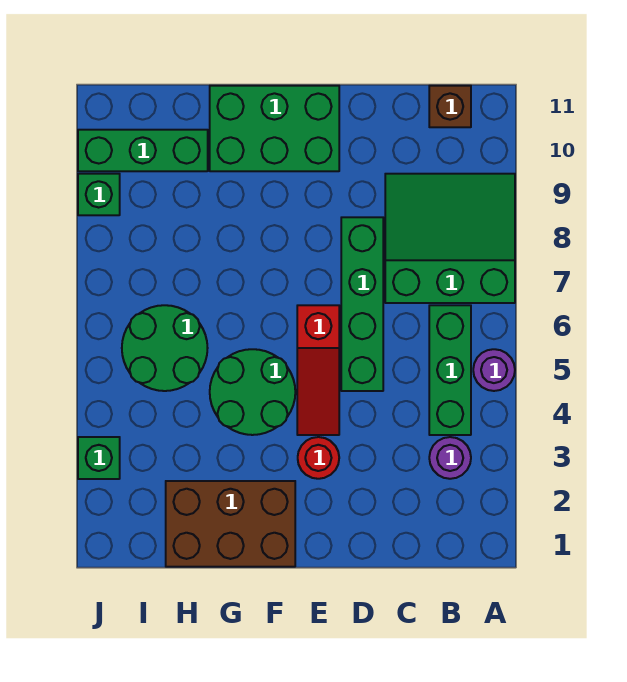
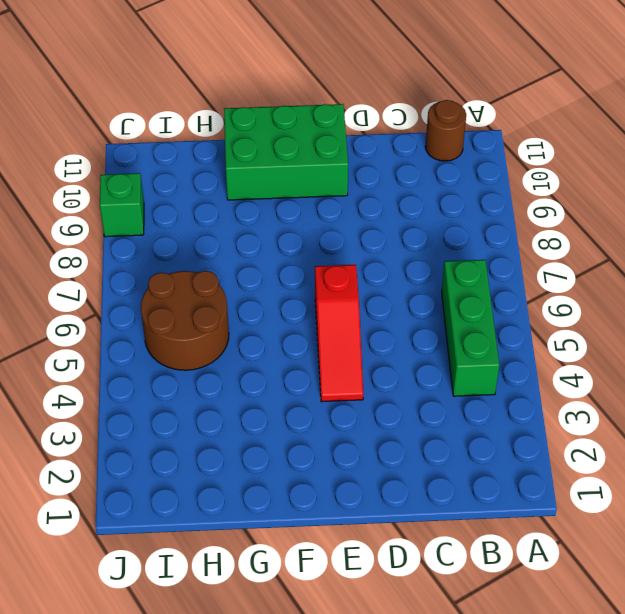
brown 1x1 round brick [425,100,466,161] -> brown 1x1 brick [429,86,471,127]
brown 2x2 round brick [141,271,229,370] -> green 2x2 round brick [122,305,208,391]
none -> purple 1x1 round brick [473,349,515,391]
none -> green 3x3 slope [385,174,515,303]
none -> purple 1x1 round brick [429,437,471,479]

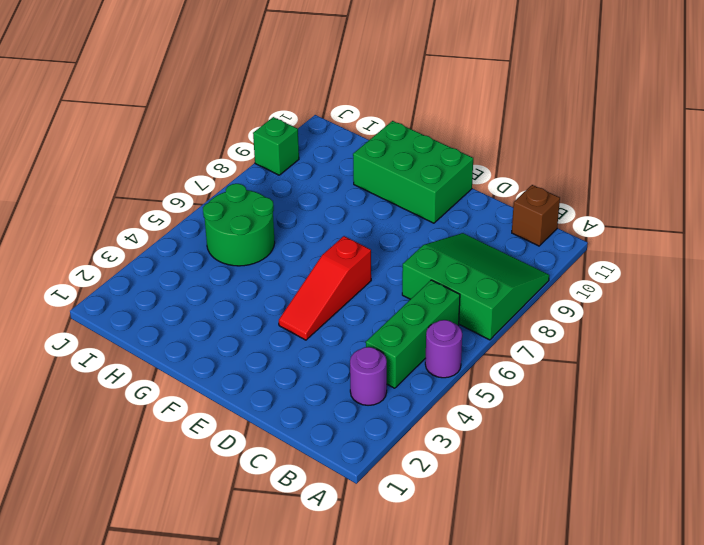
none -> green 1x4 brick [341,217,383,391]
none -> red 1x1 round brick [298,437,339,479]
none -> brown 2x3 brick [166,481,295,567]

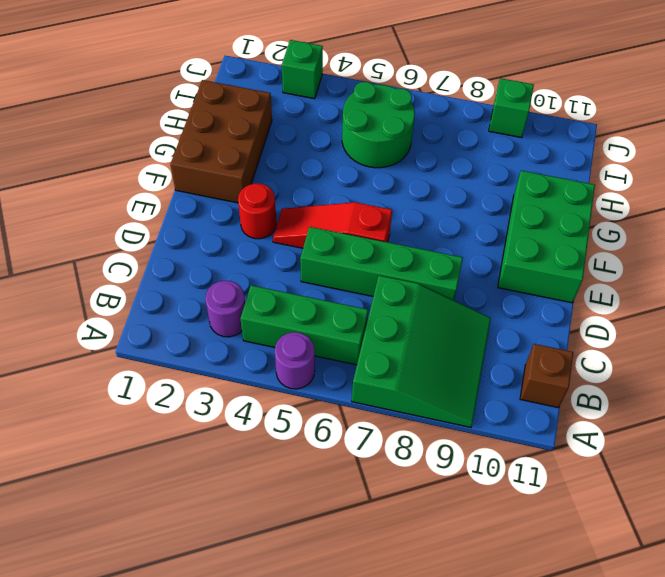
none -> green 2x2 round brick [210,349,295,435]
none -> green 1x3 brick [78,130,208,171]

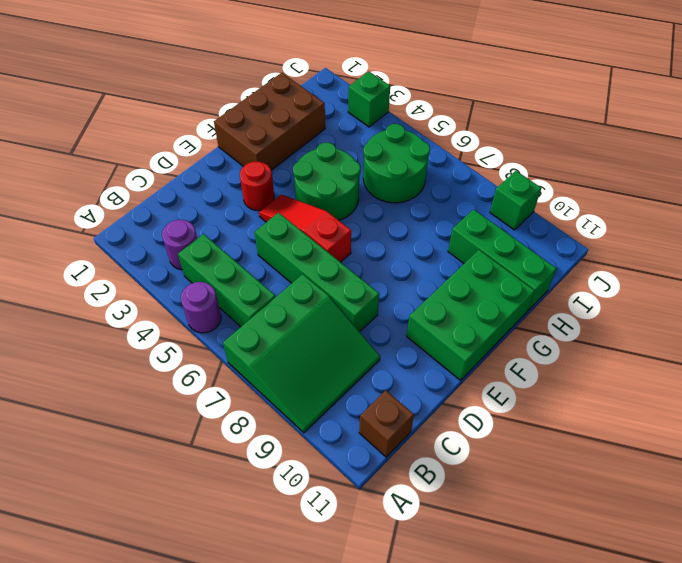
green 1x3 brick [448,209,557,311] -> green 1x3 brick turned to [78,130,208,171]

